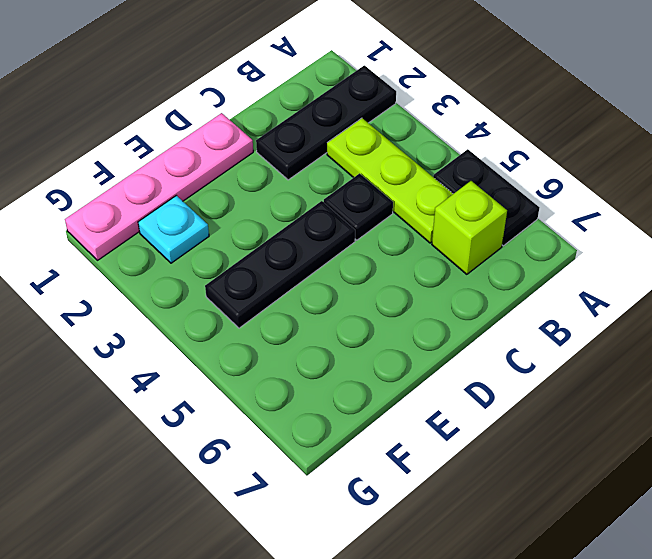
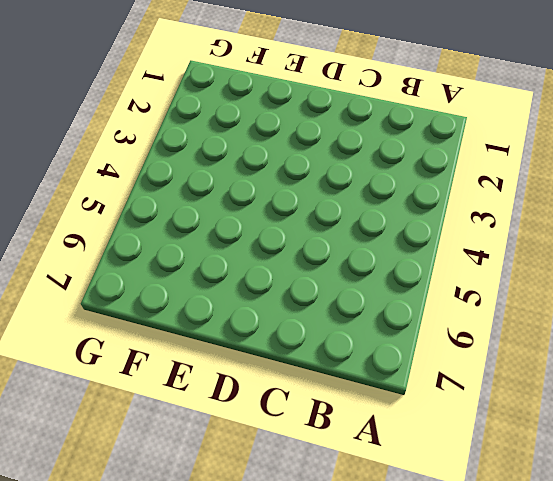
none -> black 1x3 plate [256,65,396,180]
none -> black 1x2 plate [433,149,539,246]

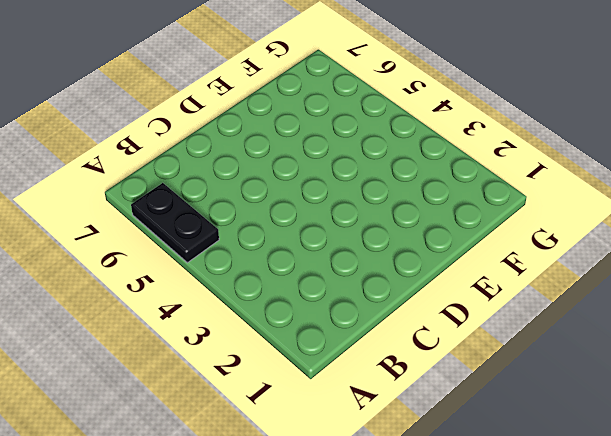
none -> black 1x3 plate [256,65,396,180]
none -> lime 1x3 plate [327,118,453,243]

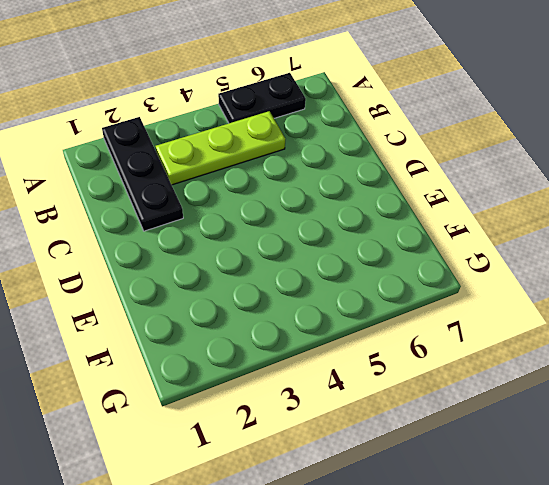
none -> lime 1x1 brick [432,181,507,274]
none -> black 1x1 plate [324,173,393,240]

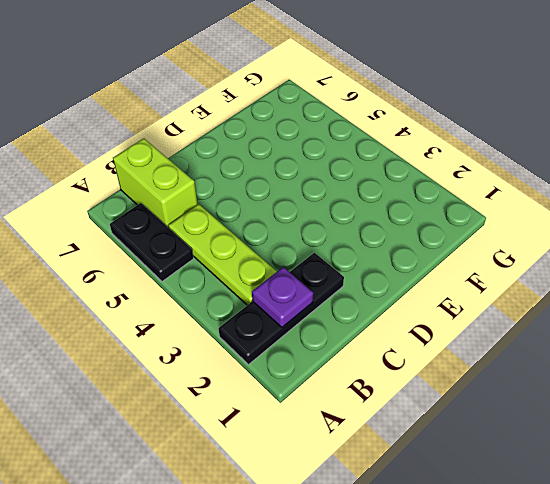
purple 1x1 plate [252,267,313,327] -> none
lime 1x2 brick [113,138,198,228] -> lime 1x1 brick [432,181,507,274]
none -> black 1x1 plate [324,173,393,240]
none -> pink 1x4 plate [65,113,253,260]

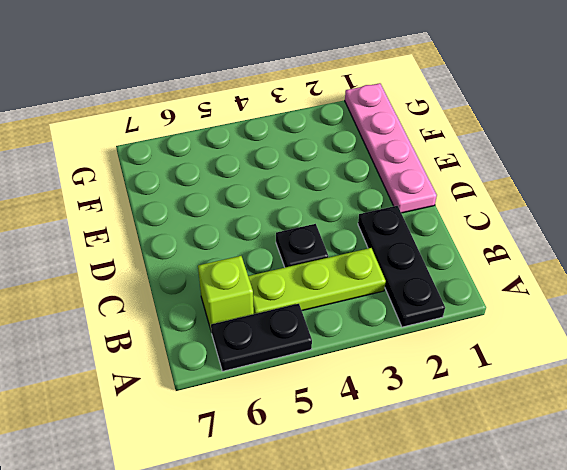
none -> black 1x3 plate [205,201,355,328]
none -> cyan 1x1 plate [138,195,209,263]

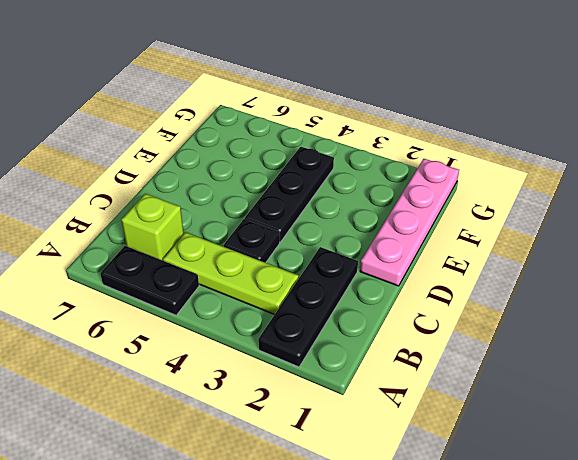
none -> cyan 1x1 plate [138,195,209,263]

